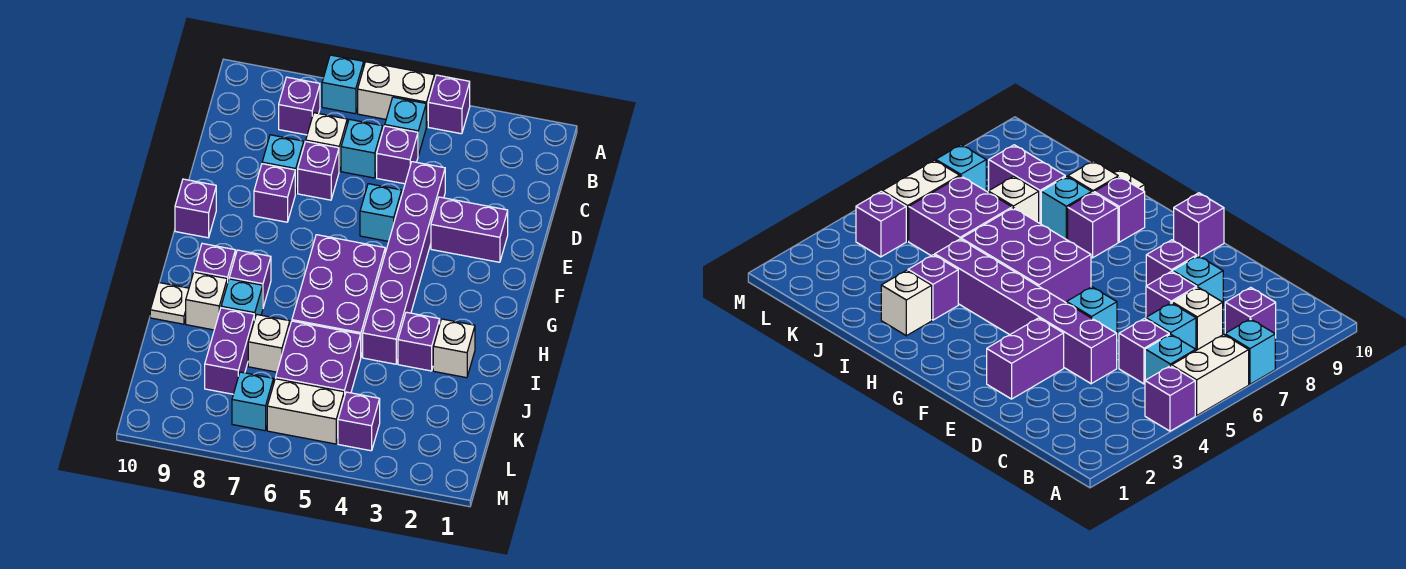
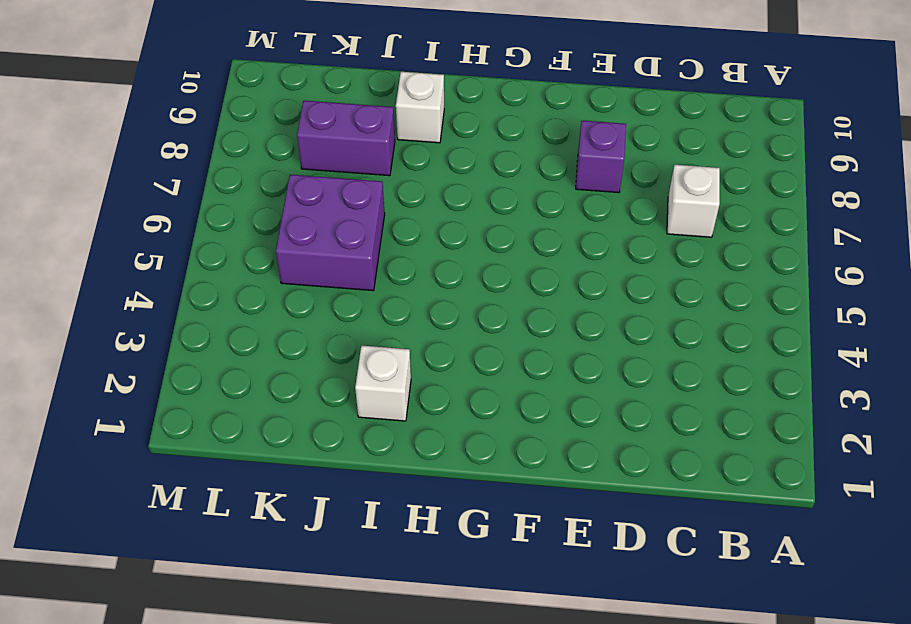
none -> purple 1x1 brick [428,75,470,134]
none -> white 1x2 brick [358,62,434,127]
none -> cyan 1x1 brick [322,55,364,114]

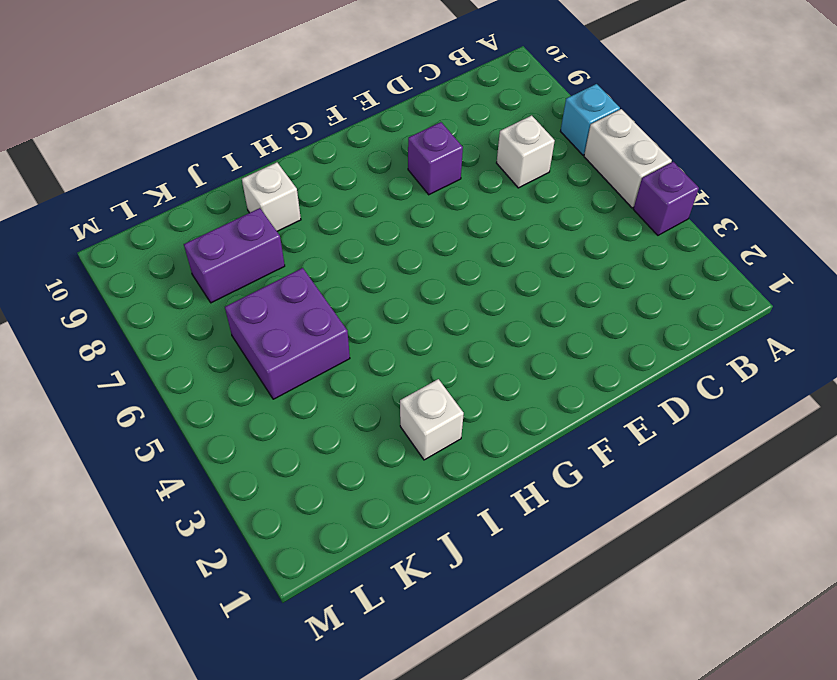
none -> cyan 1x1 brick [385,97,426,155]
none -> purple 1x1 brick [279,77,320,135]
none -> purple 1x1 brick [377,126,418,184]

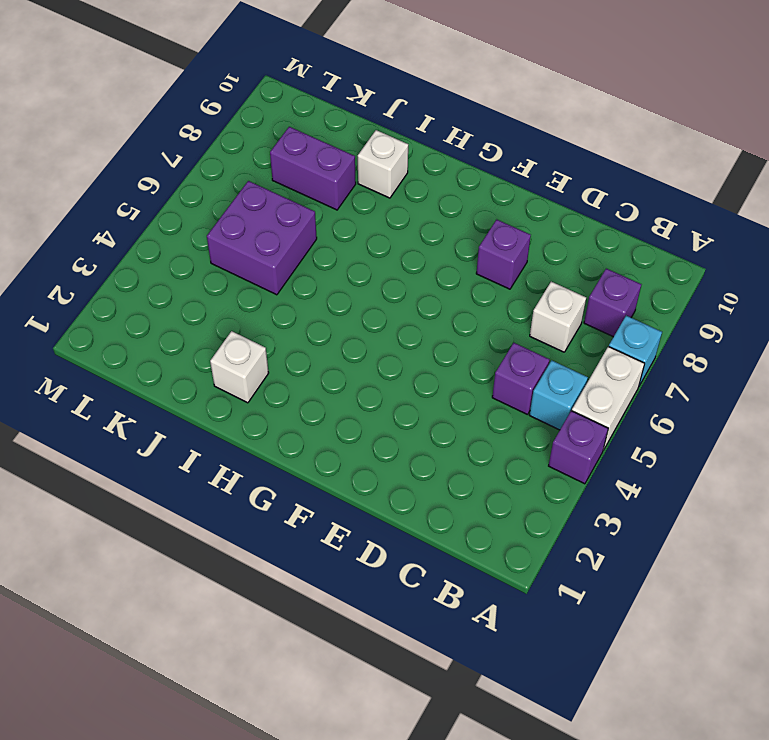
none -> cyan 1x1 brick [341,119,383,178]
none -> purple 1x6 brick [363,162,445,364]
none -> purple 1x1 brick [298,142,339,200]

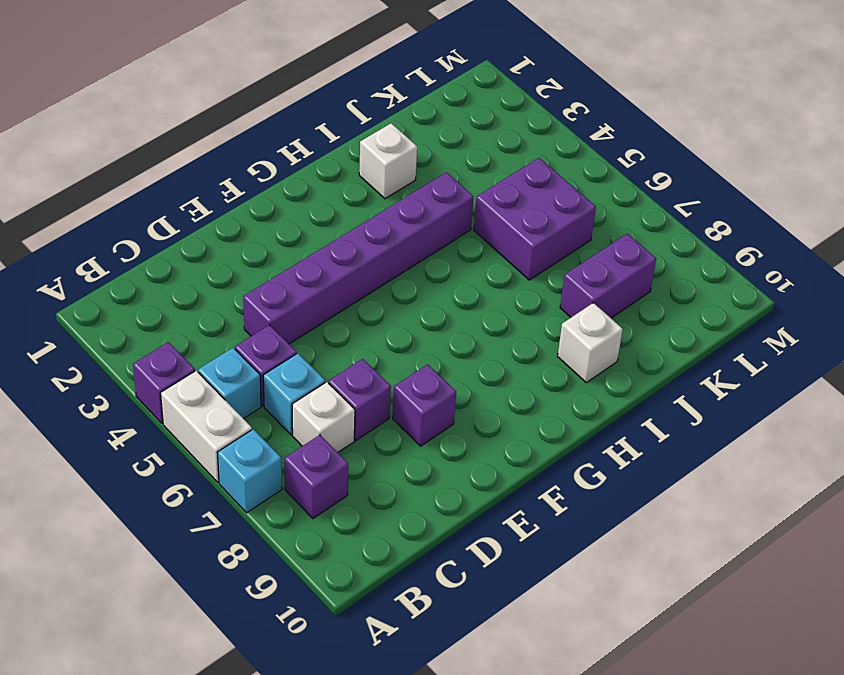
none -> cyan 1x1 brick [262,135,304,194]
none -> purple 1x2 brick [431,197,508,262]
none -> cyan 1x1 brick [360,184,402,241]

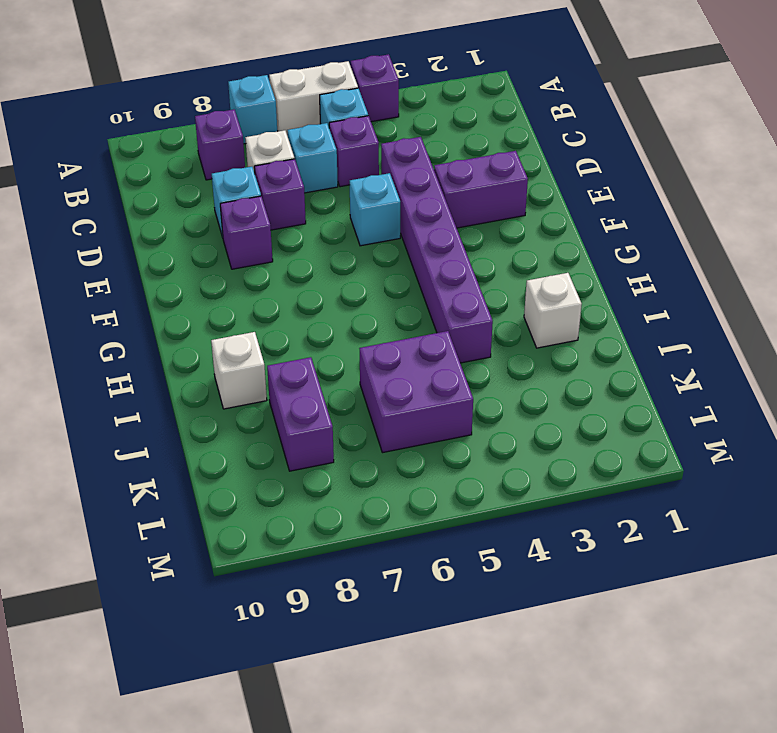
none -> purple 1x1 brick [175,179,216,238]
none -> purple 2x3 brick [292,235,385,356]
none -> purple 1x1 brick [229,250,271,307]

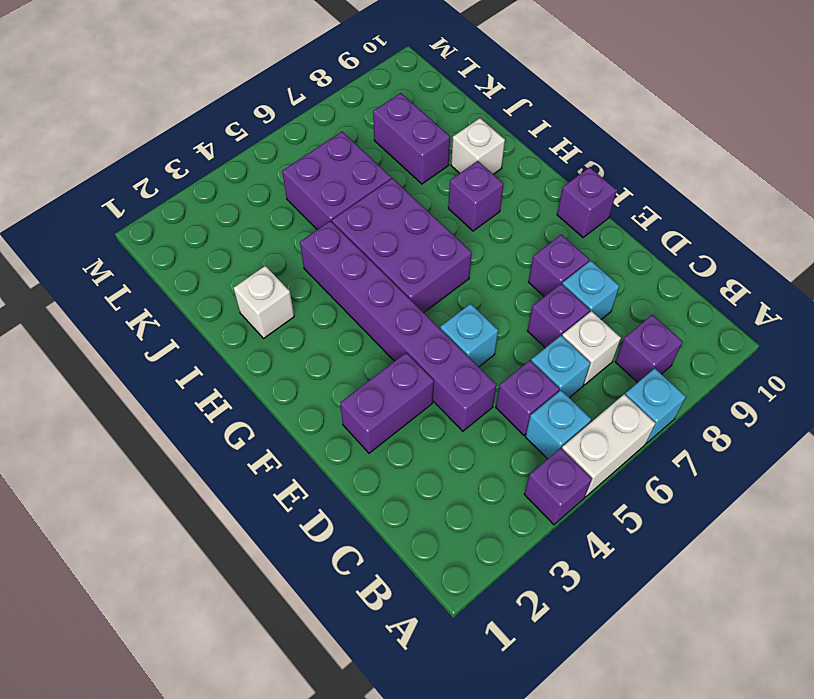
none -> purple 1x1 brick [194,243,235,284]
none -> purple 1x1 brick [398,312,440,371]
none -> cyan 1x1 brick [221,279,263,320]

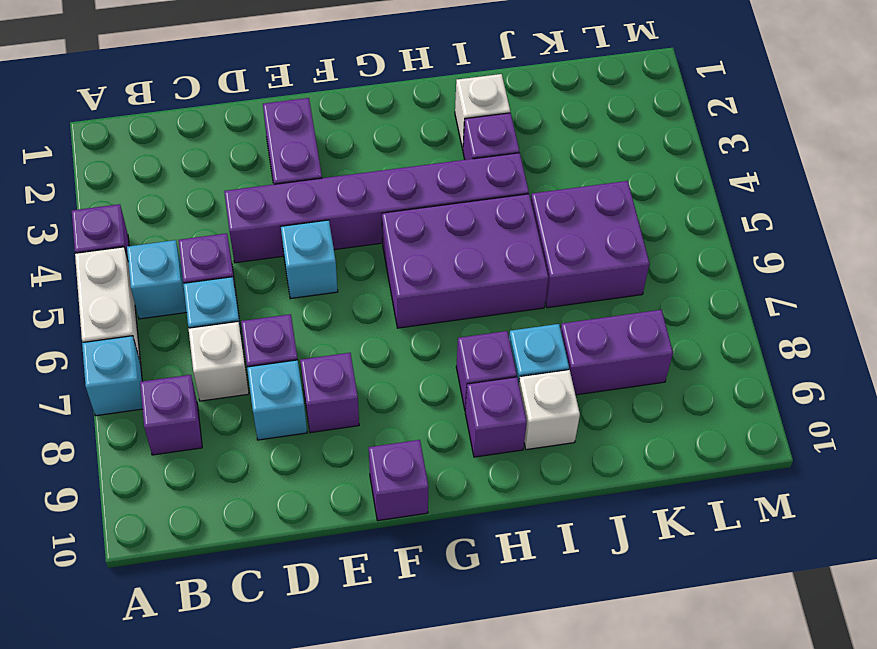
none -> white 1x1 plate [150,282,189,324]
none -> white 1x1 brick [248,314,290,372]
none -> purple 1x1 brick [338,392,380,451]

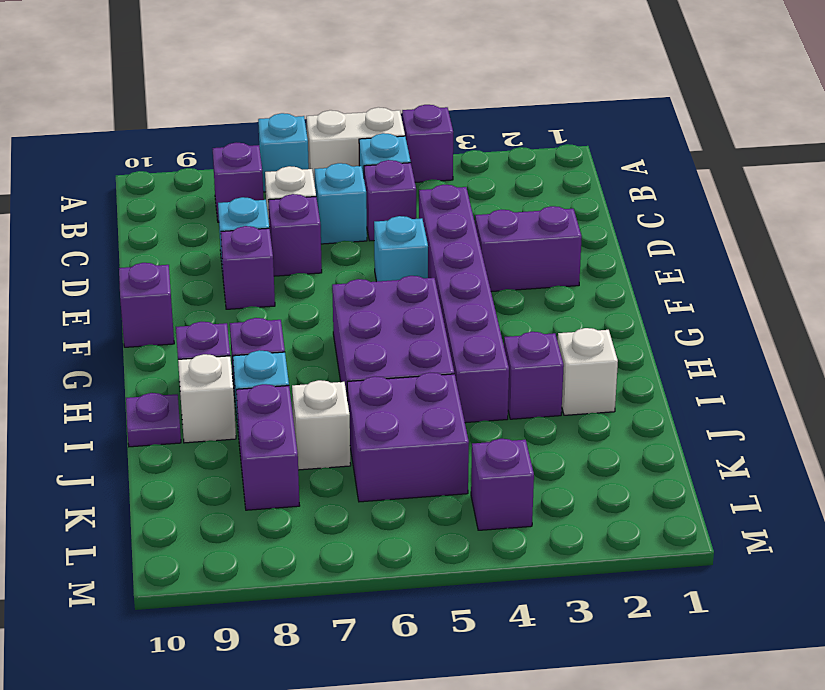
purple 1x1 plate [126,393,181,447] -> white 1x1 plate [150,282,189,324]
none -> white 1x2 brick [267,379,344,444]
none -> cyan 1x1 brick [232,372,273,431]

